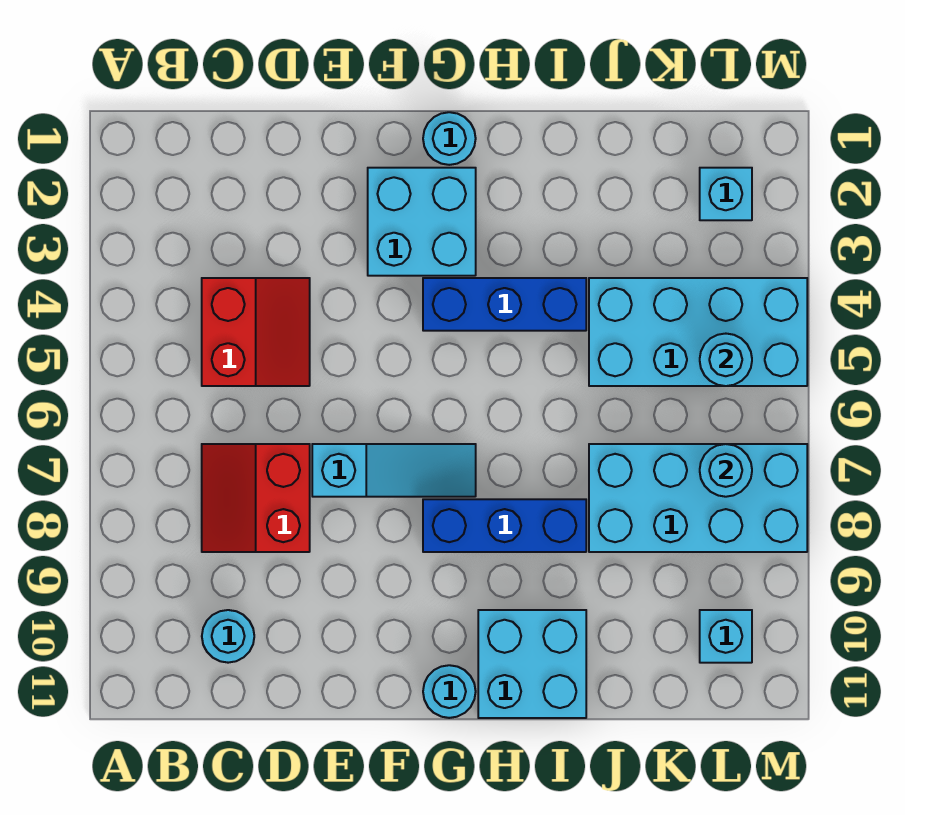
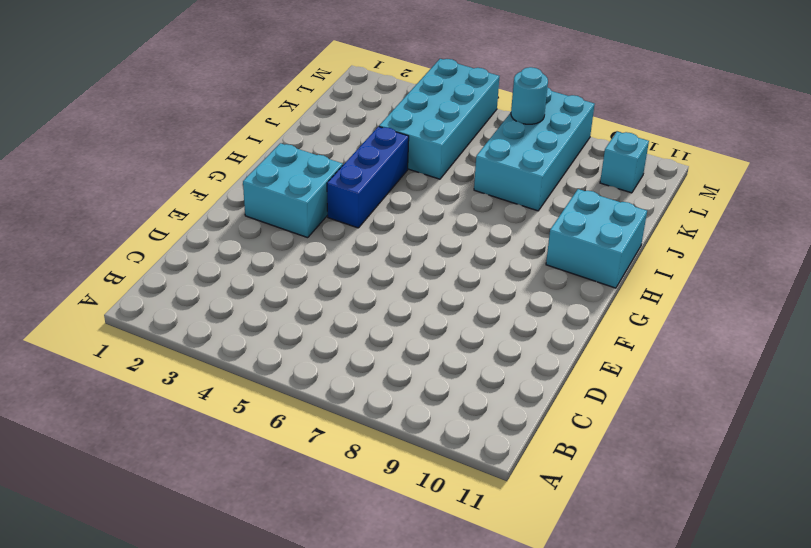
none -> red 2x2 slope [202,278,310,386]
none -> red 2x2 slope [202,444,310,552]
none -> cyan 1x1 round brick [202,610,254,663]

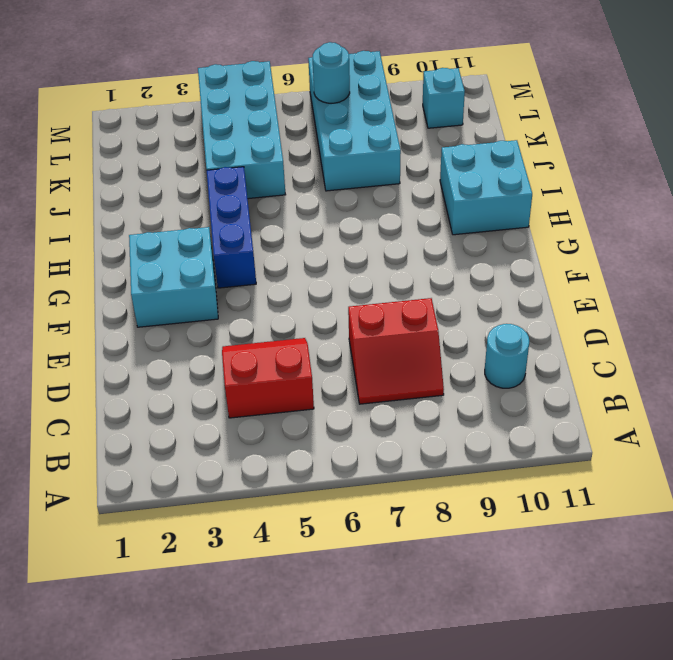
none -> cyan 1x3 slope [312,444,476,497]
none -> cyan 1x1 round brick [423,112,476,165]
none -> blue 1x3 brick [423,499,586,552]

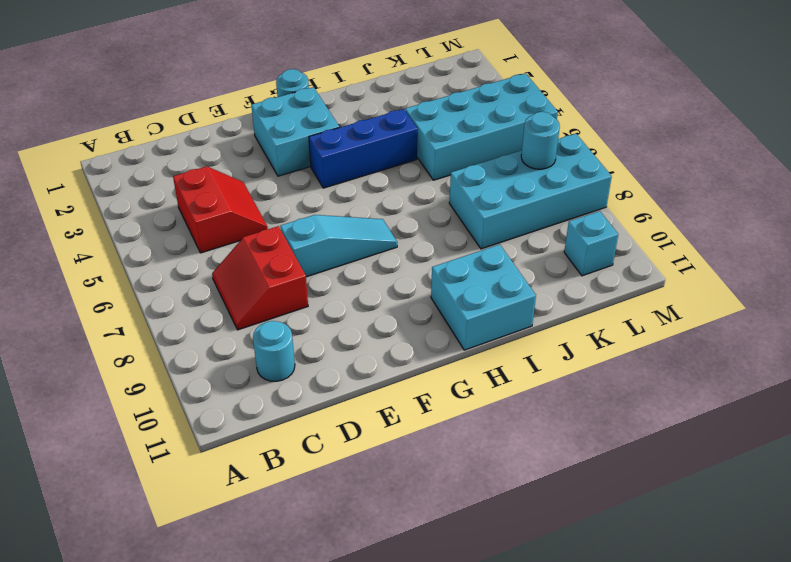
none -> blue 1x3 brick [423,499,586,552]
none -> cyan 1x1 round brick [423,665,476,718]
none -> cyan 1x1 brick [700,168,752,220]

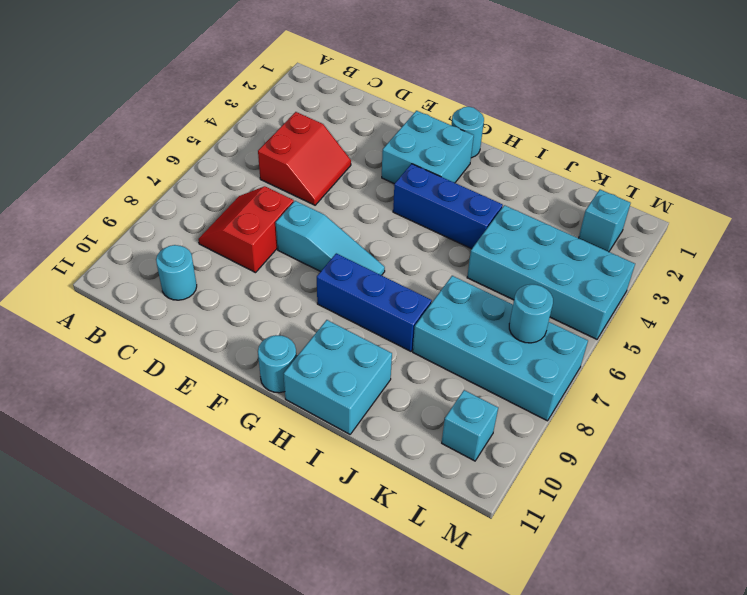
none -> cyan 1x1 round brick [700,334,752,386]

